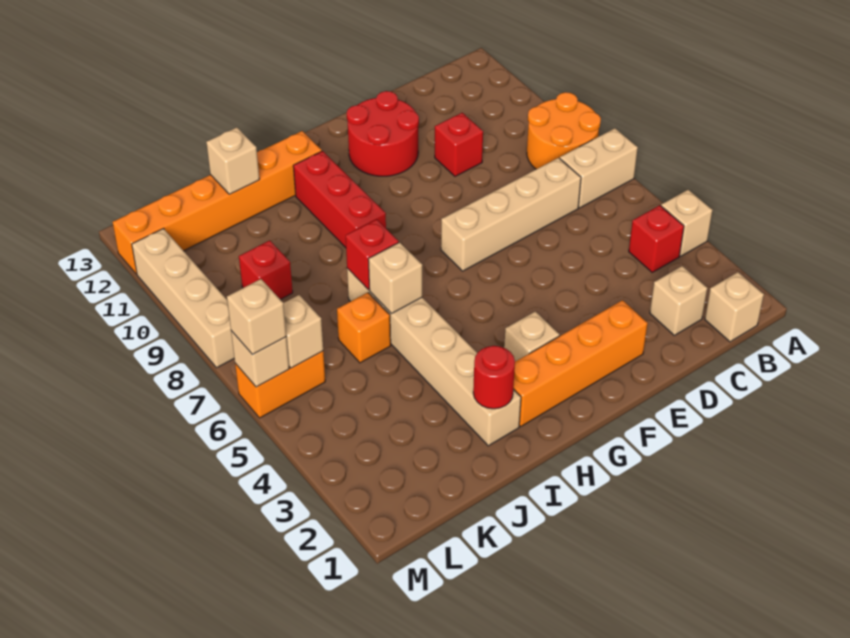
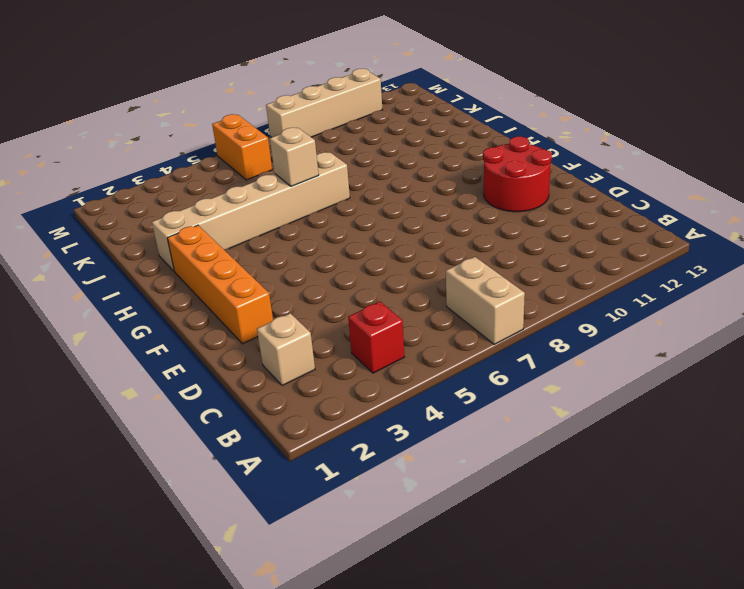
none -> tan 1x1 brick [661,190,712,256]
none -> orange 2x2 round brick [527,92,601,169]
none -> tan 1x1 brick [705,272,764,342]

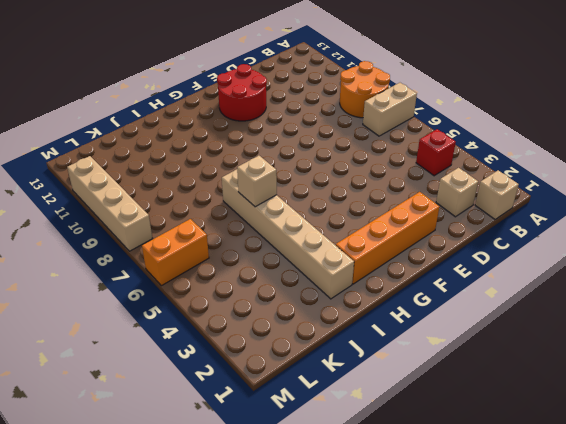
none -> tan 1x1 brick [661,190,712,256]
none -> tan 1x4 brick [441,158,581,271]
none -> red 1x1 brick [435,113,483,176]

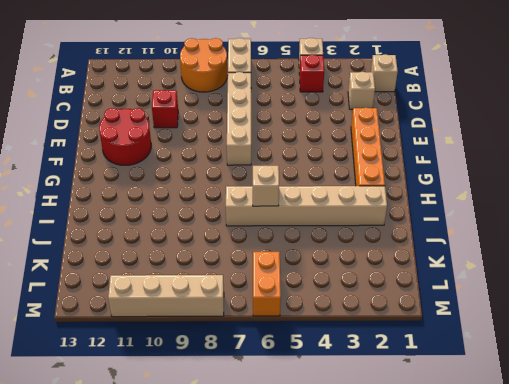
none -> tan 1x1 brick [504,311,559,362]
none -> red 1x3 brick [293,151,386,248]
none -> orange 1x6 brick [113,131,322,274]

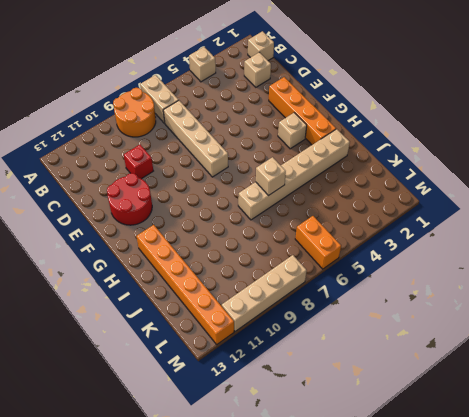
none -> red 1x1 brick [629,205,684,272]
none -> red 1x3 brick [293,151,386,248]
none -> orange 1x1 brick [337,293,391,363]

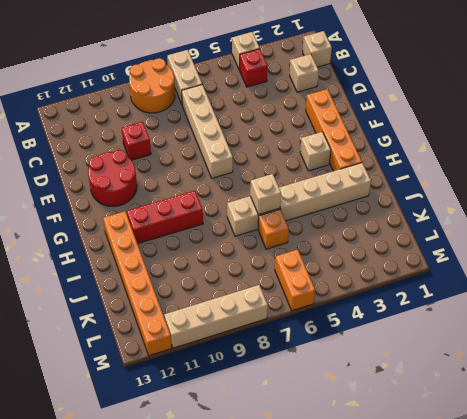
none -> red 1x1 brick [239,240,293,299]
none -> red 1x1 round brick [473,346,515,409]
none -> red 1x1 brick [346,219,399,290]

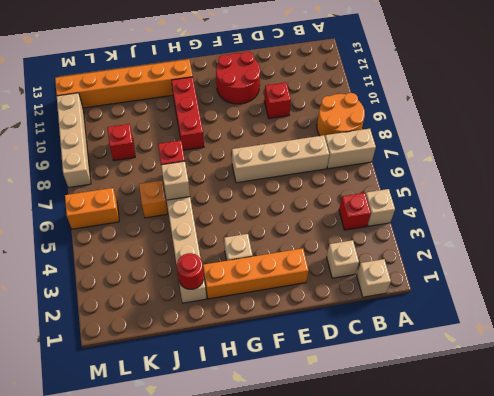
none -> tan 1x1 brick [206,127,260,194]
none -> tan 1x1 brick [283,295,323,368]
none -> tan 1x1 brick [231,331,289,387]

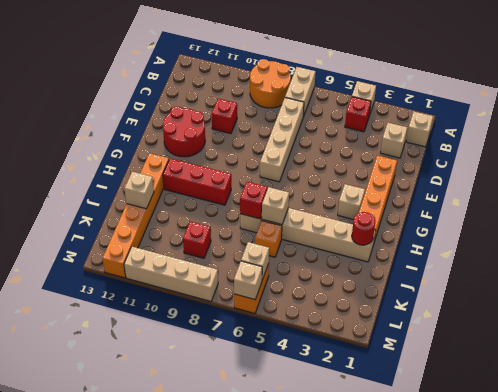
none -> tan 1x1 brick [227,279,286,355]

